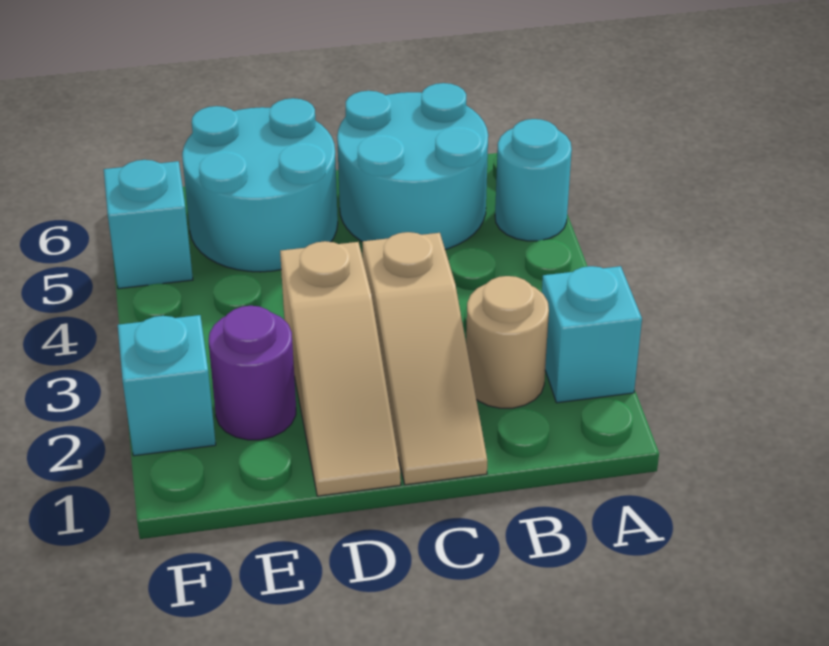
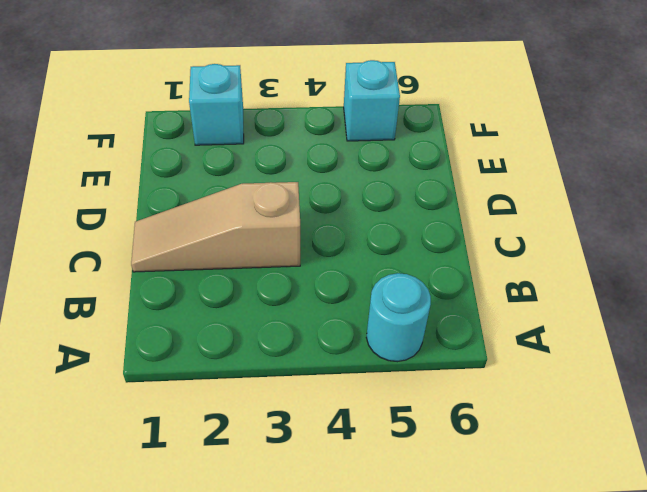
none -> cyan 1x1 brick [542,266,642,403]
none -> tan 1x1 round brick [466,276,549,408]

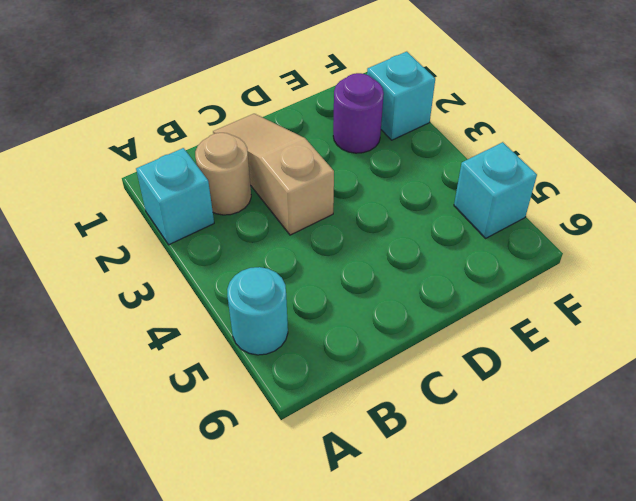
none -> cyan 2x2 round brick [337,83,488,250]
none -> tan 1x3 slope [280,241,401,496]

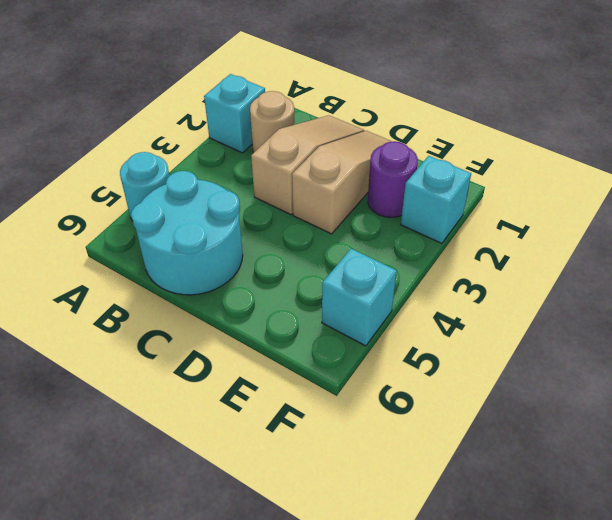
none -> cyan 2x2 round brick [182,98,338,272]

